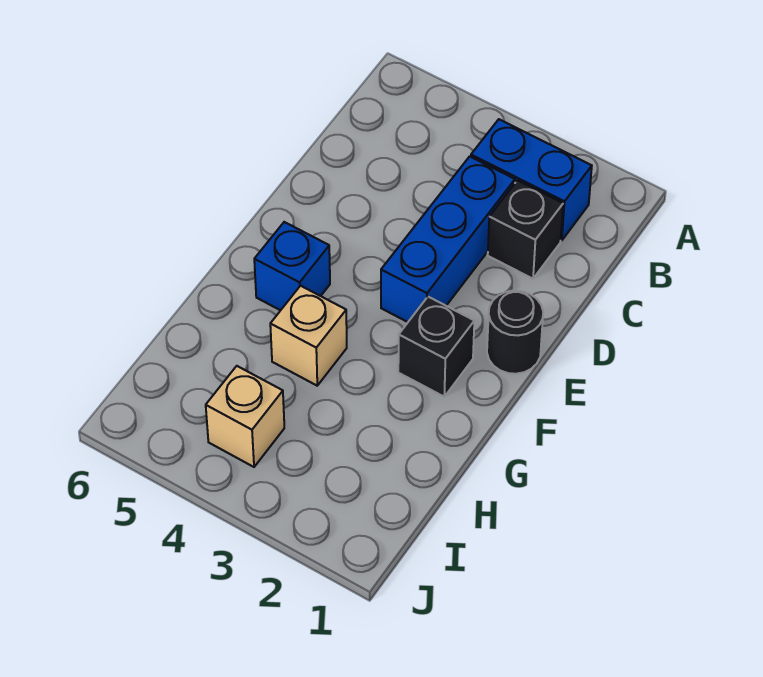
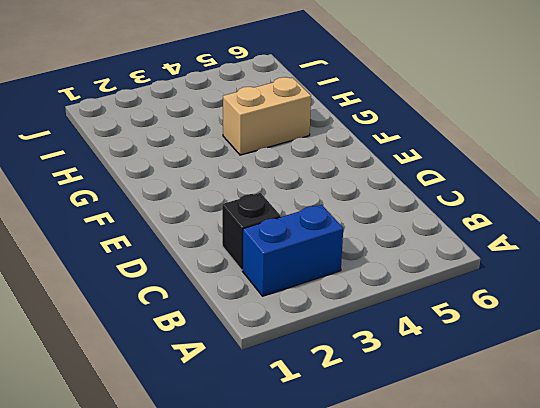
tan 1x2 brick [223,77,311,155] -> tan 1x1 brick [270,286,347,386]
none -> blue 1x3 brick [381,156,515,322]
none -> black 1x1 round brick [487,291,543,374]

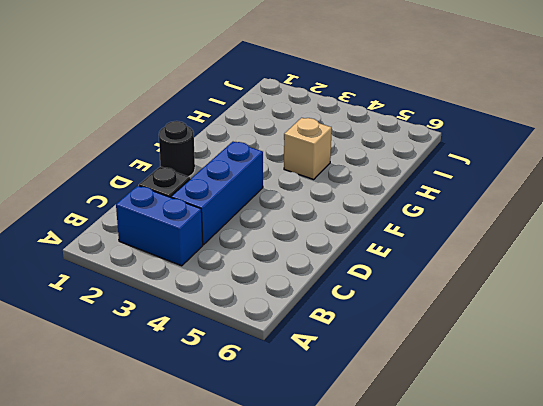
none -> black 1x1 brick [398,297,474,397]
none -> blue 1x1 brick [254,222,330,310]

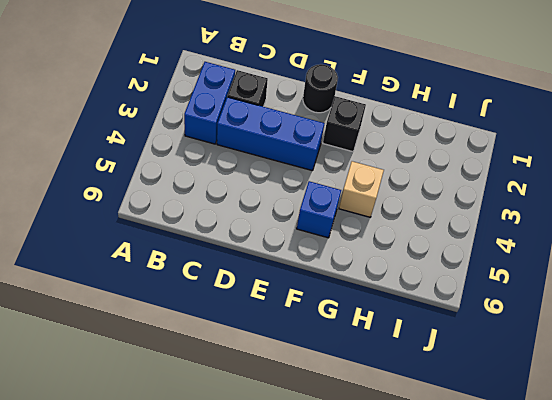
none -> tan 1x1 brick [206,366,284,467]

